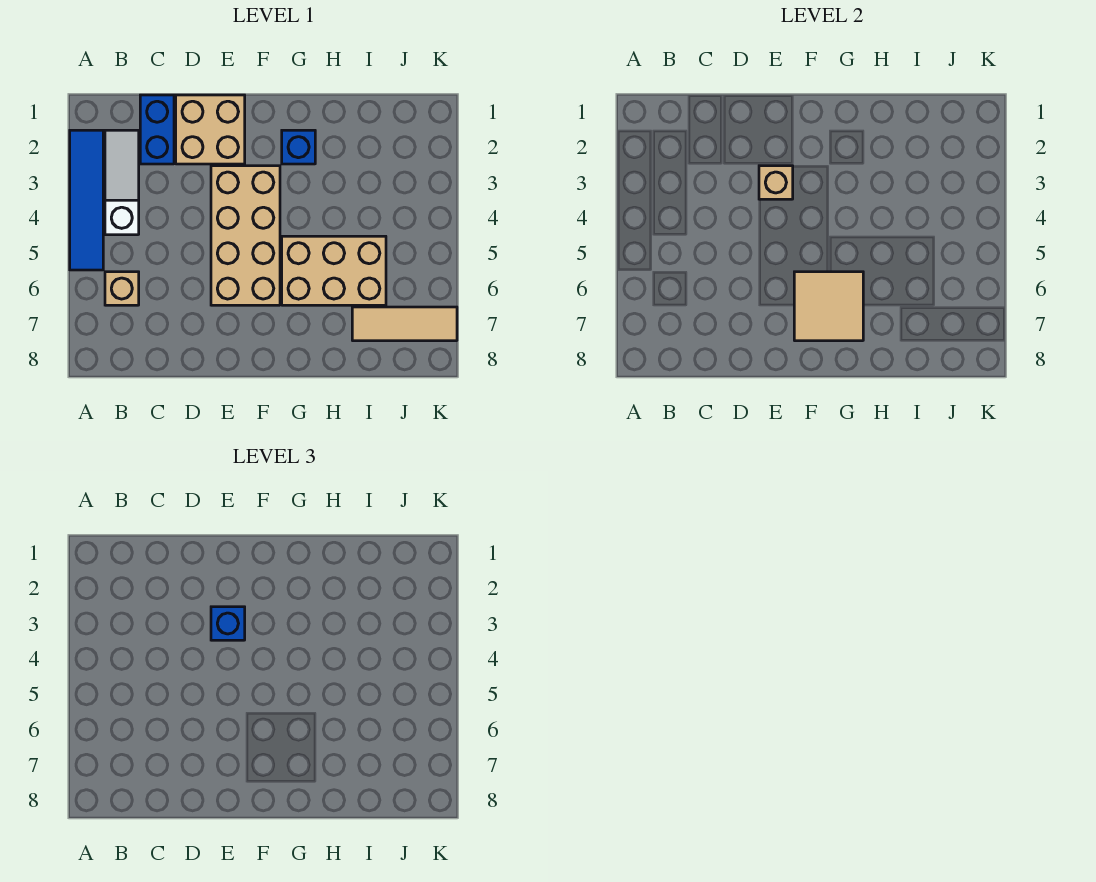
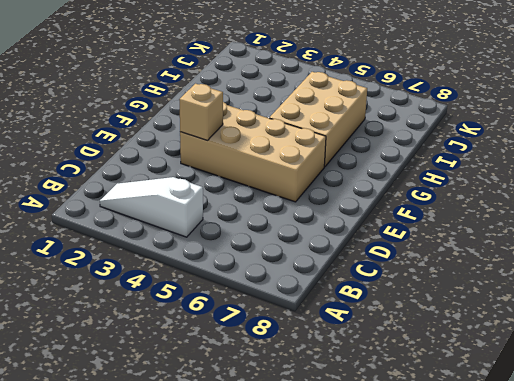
none -> blue 1x4 tile [70,130,103,270]
none -> tan 1x1 brick [105,272,139,305]
none -> blue 1x2 brick [140,95,174,164]

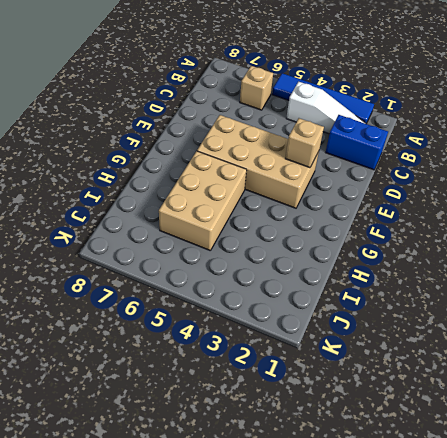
none -> tan 2x2 brick [176,95,245,164]
none -> blue 1x1 brick [282,130,315,164]
none -> tan 1x3 tile [352,307,457,341]

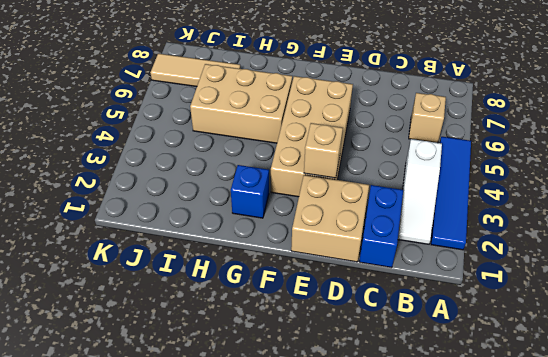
none -> tan 2x2 tile [794,272,863,341]
none -> blue 1x1 brick [211,607,245,640]

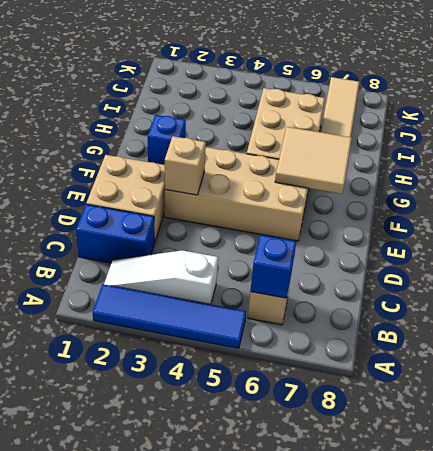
blue 1x1 brick [250,235,296,298] -> blue 1x1 brick moved to [211,607,245,640]

